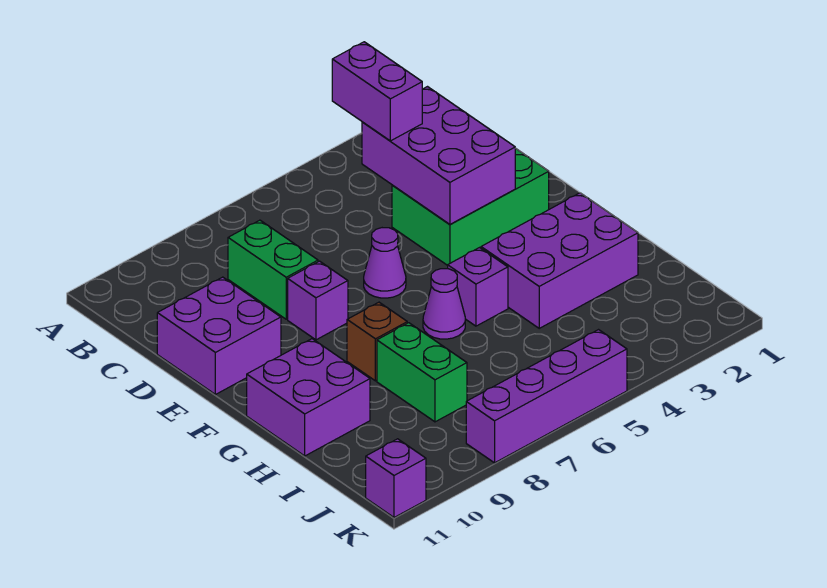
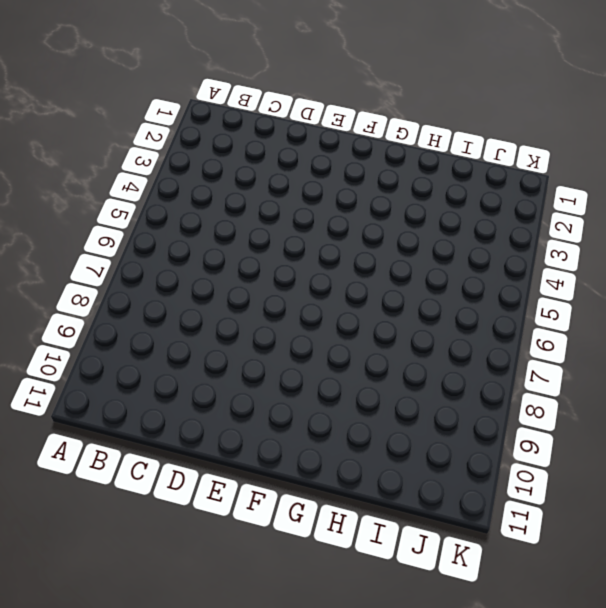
none -> green 1x2 brick [228,220,318,319]
none -> green 2x3 brick [392,148,549,265]
none -> purple 2x2 brick [157,277,281,395]

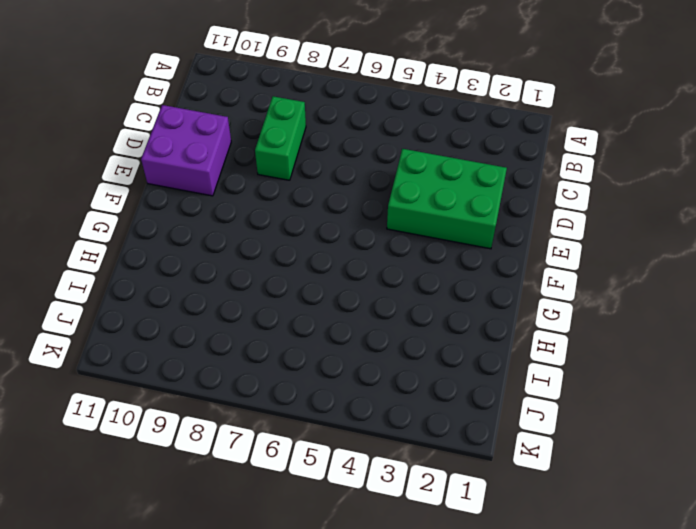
none -> purple 1x1 cone [364,228,406,298]
none -> purple 1x1 brick [288,261,348,340]
none -> purple 2x3 brick [481,193,638,328]

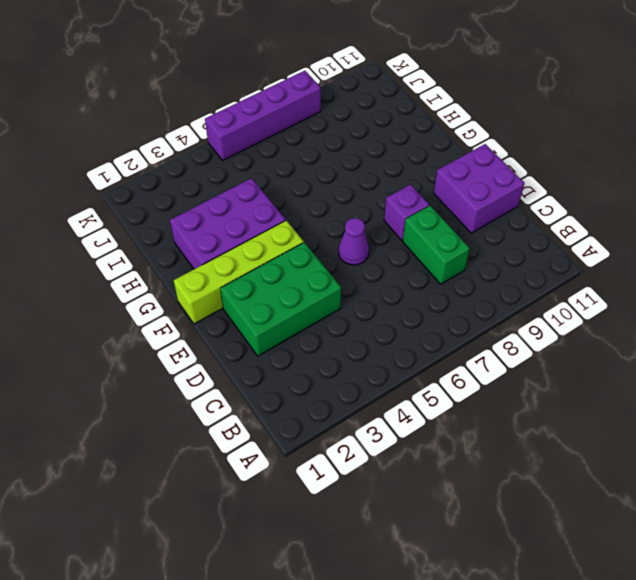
lime 1x4 brick [174,220,304,324] -> none
none -> purple 1x1 brick [448,248,508,326]
none -> purple 1x1 cone [423,269,465,339]
none -> brown 1x1 brick [347,302,407,381]

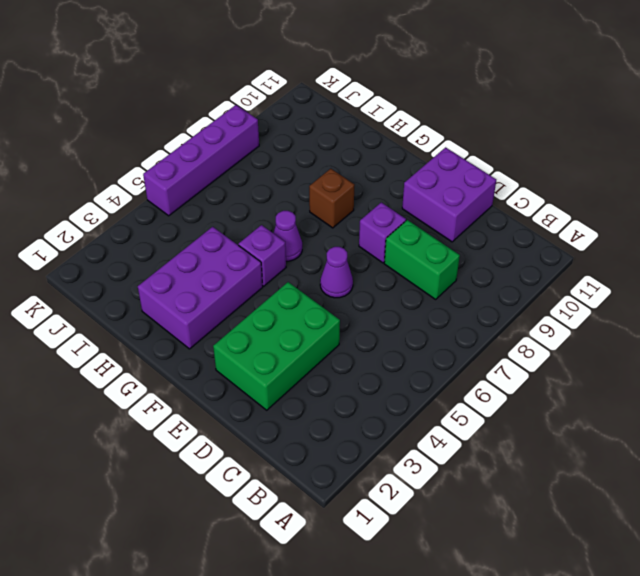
none -> purple 2x2 brick [247,339,370,456]
none -> green 1x2 brick [377,323,467,422]
none -> purple 1x1 brick [366,439,426,517]

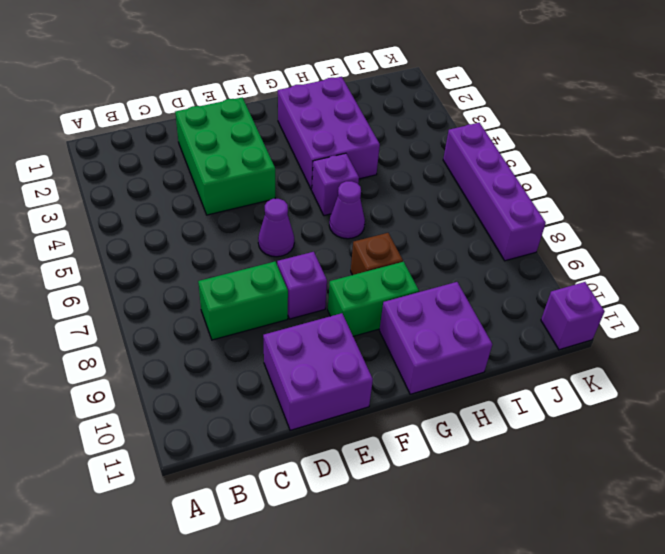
green 1x2 brick [328,262,419,336] -> green 1x2 brick moved to [377,323,467,422]
none -> purple 2x3 brick [362,87,515,224]
none -> purple 1x2 brick [332,42,422,141]

